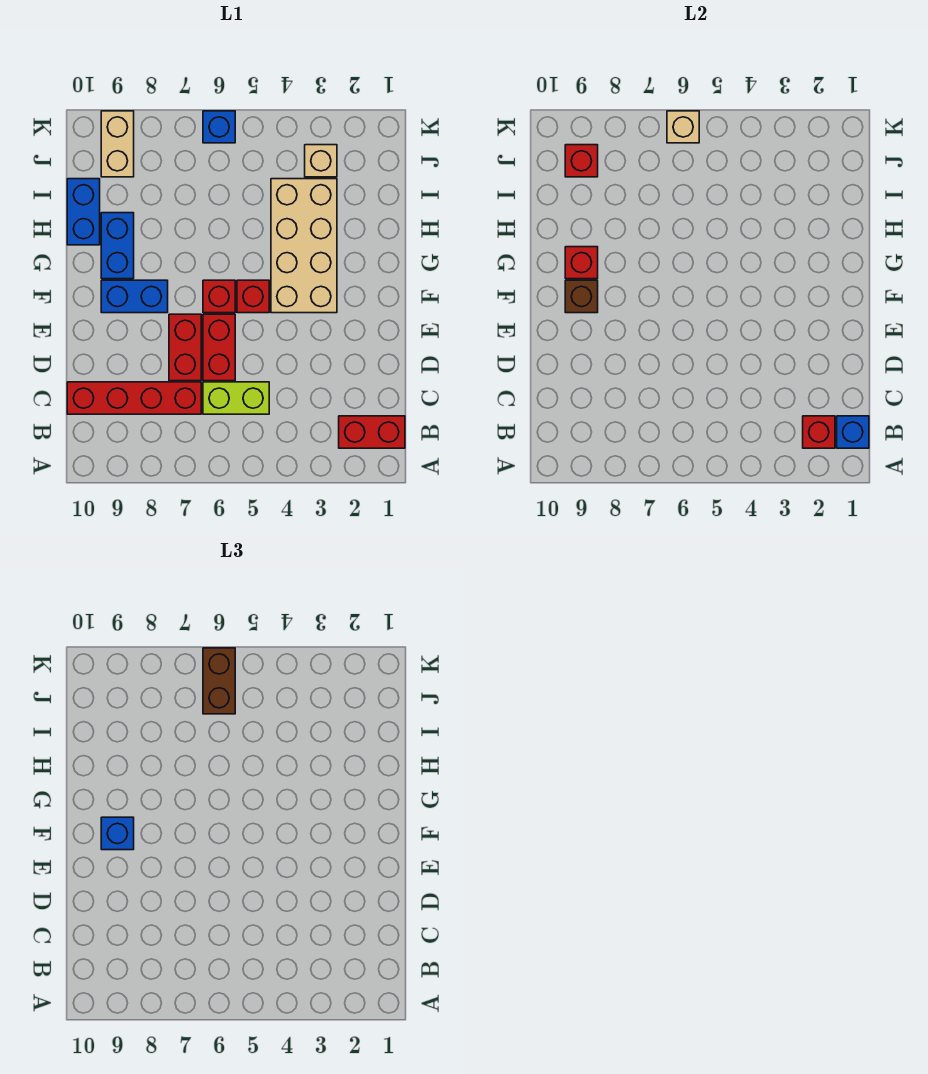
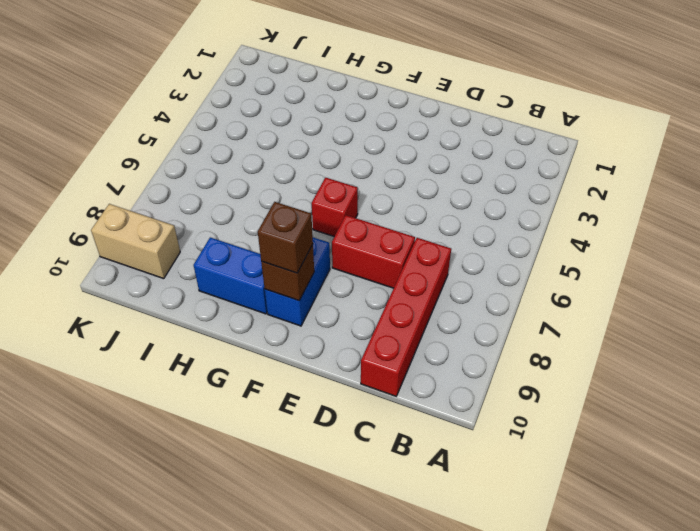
brown 1x1 brick [258,202,313,273] -> blue 1x1 brick [101,817,134,850]
none -> red 1x2 brick [339,416,405,448]
none -> lime 1x2 brick [203,382,269,414]
none -> red 1x2 brick [203,314,235,381]

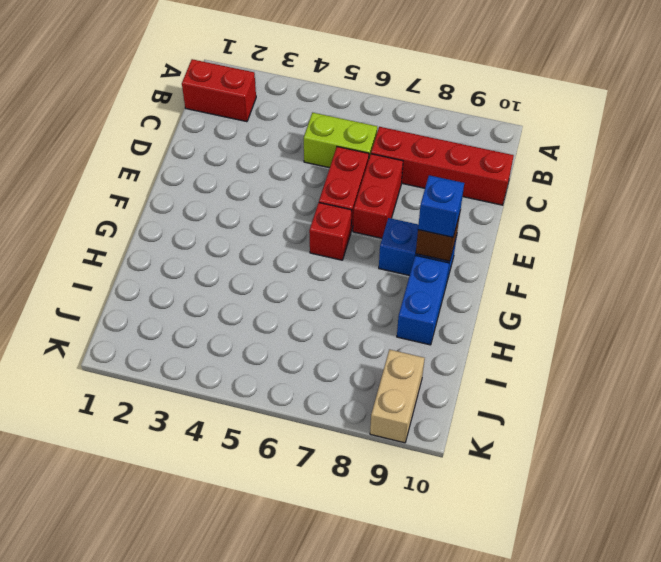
none -> tan 2x4 brick [271,179,337,313]
none -> red 1x1 brick [237,280,269,313]
none -> blue 1x2 brick [67,179,100,245]

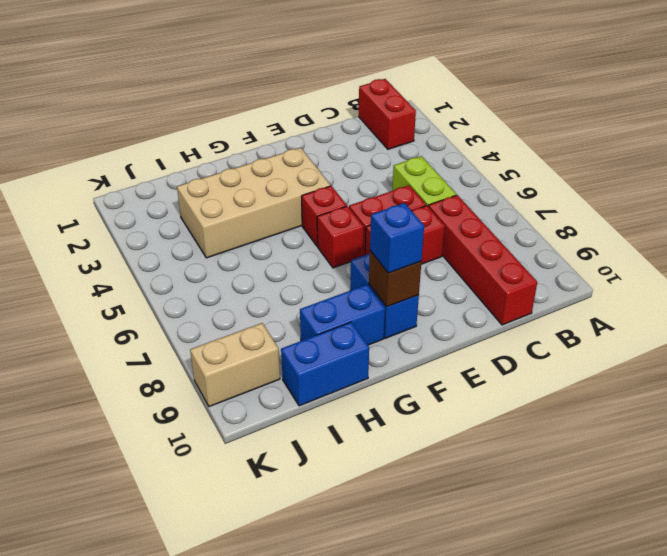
none -> tan 1x1 brick [305,145,337,177]
none -> blue 1x1 brick [203,111,235,143]
none -> blue 1x1 brick [837,416,869,448]

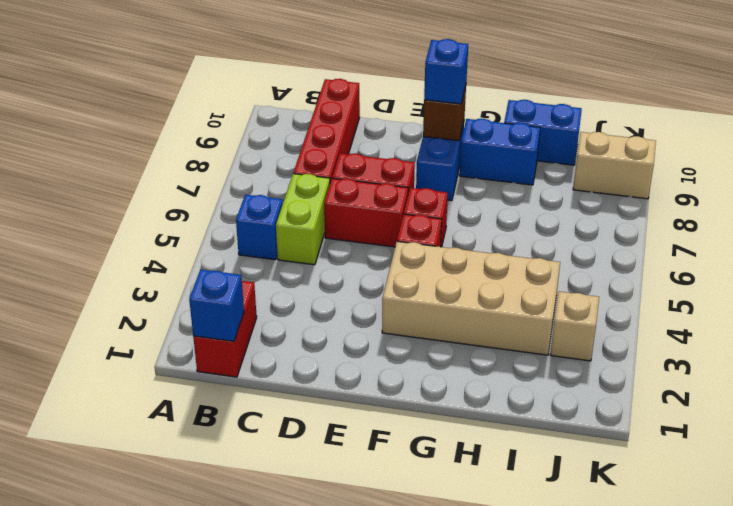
blue 1x1 brick [236,195,283,260] -> blue 1x1 brick moved to [203,111,235,143]
none -> red 1x1 brick [803,416,835,448]
none -> red 1x1 brick [565,247,598,279]
none -> red 1x1 brick [565,145,598,177]

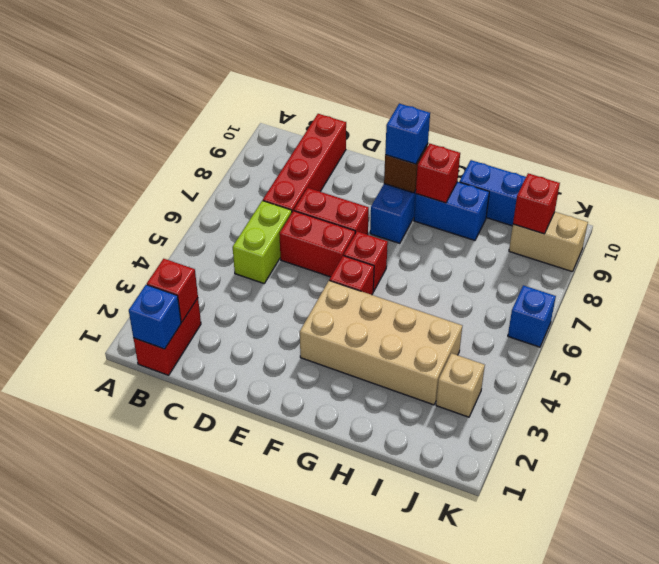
none -> tan 1x1 brick [667,111,699,143]
none -> brown 1x2 brick [203,648,235,714]

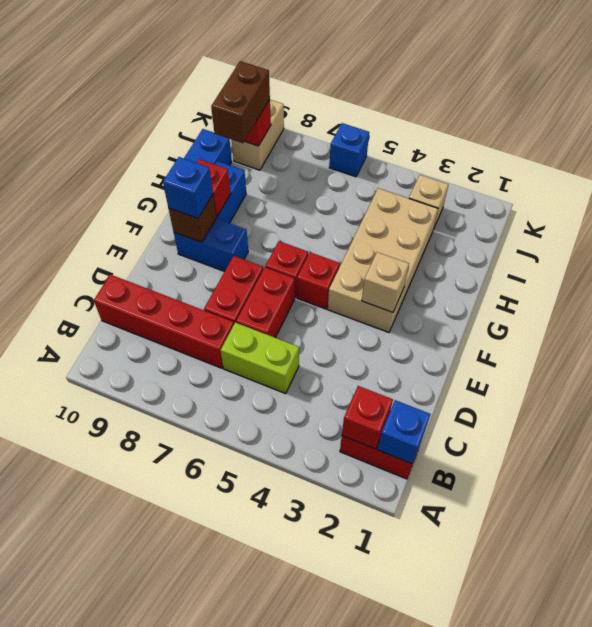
tan 1x1 brick [362,252,409,312] -> tan 1x1 brick moved to [667,111,699,143]
brown 1x2 brick [211,61,270,143] -> brown 1x2 brick moved to [203,648,235,714]

